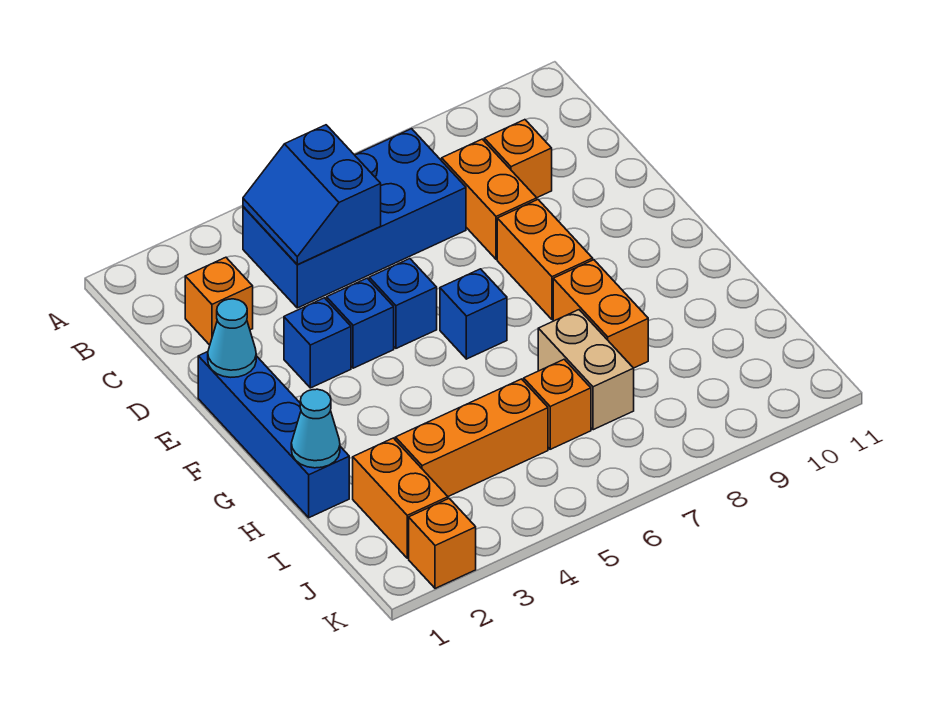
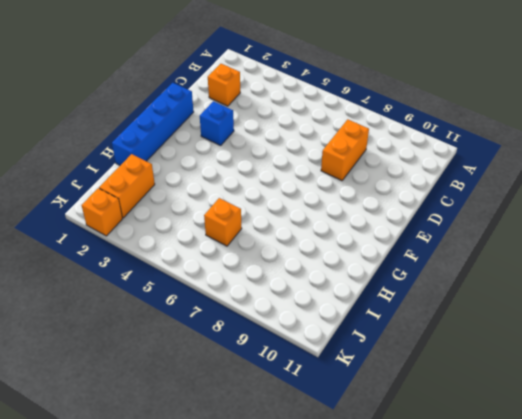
none -> blue 2x4 brick [243,129,466,308]
none -> orange 1x1 brick [484,120,552,198]
none -> blue 1x1 brick [327,278,394,368]

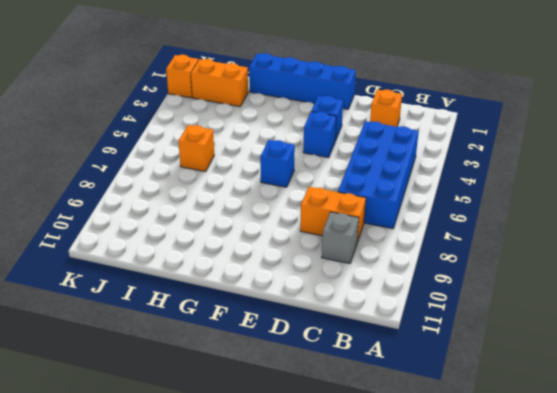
grey 1x1 brick [322,212,359,264] -> orange 1x1 brick [484,120,552,198]
none -> blue 1x1 brick [369,259,437,348]
none -> orange 1x2 brick [497,200,593,320]
none -> orange 1x2 brick [553,260,648,368]

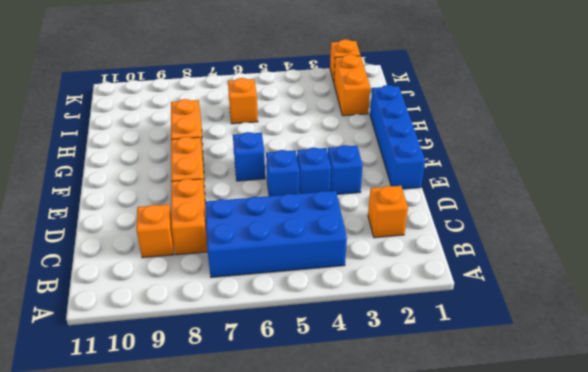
none -> tan 1x2 brick [538,310,634,430]
none -> orange 1x3 brick [395,379,548,496]
none -> blue 2x2 slope [243,125,381,265]

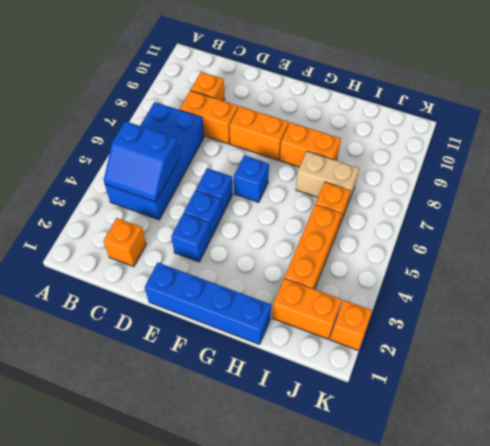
none -> cyan 1x1 cone [208,299,256,377]
none -> cyan 1x1 cone [291,389,340,468]

